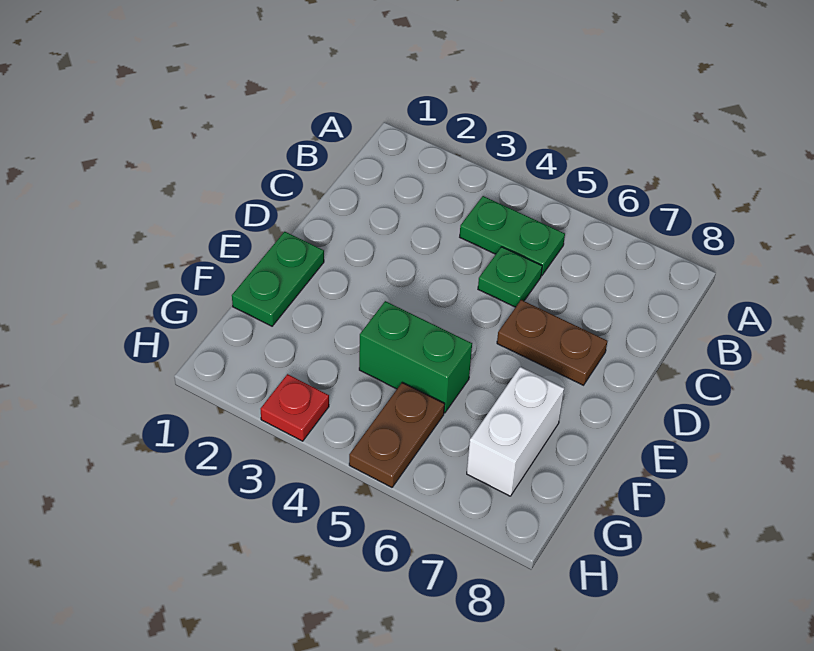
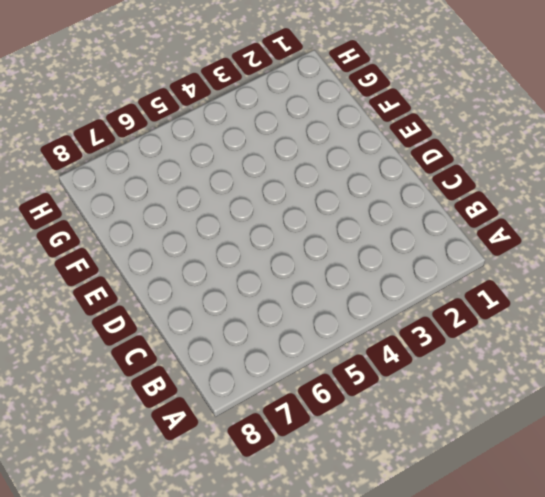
none -> green 1x2 plate [460,196,565,276]
none -> green 1x1 plate [478,247,542,307]

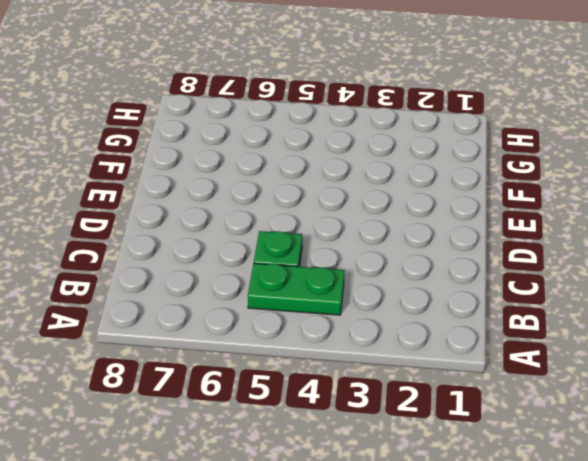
none -> brown 1x2 plate [497,300,607,385]
none -> green 1x2 plate [232,232,324,326]

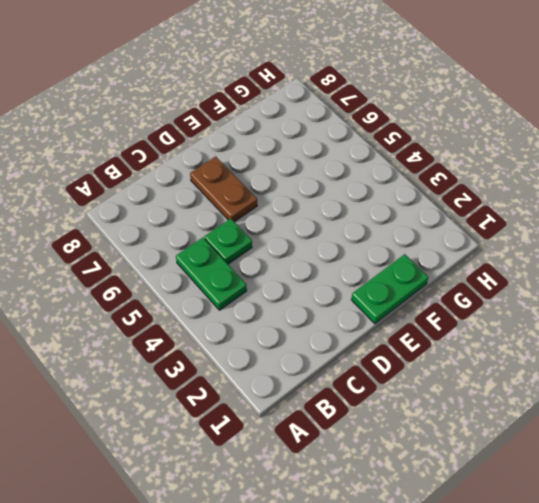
none -> green 1x2 brick [359,301,472,413]
none -> white 1x2 brick [467,367,564,496]

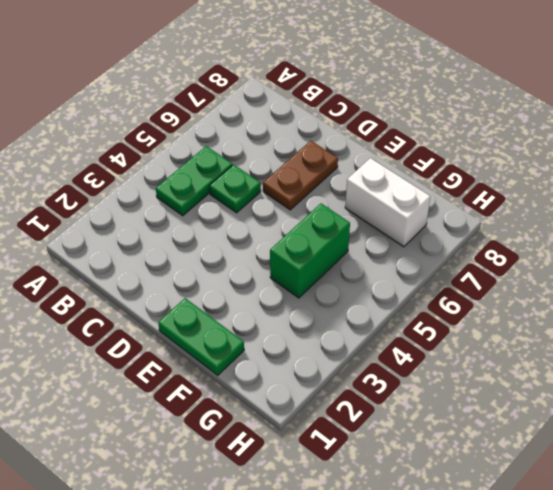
none -> brown 1x2 plate [349,383,445,487]
none -> red 1x1 plate [261,374,329,441]

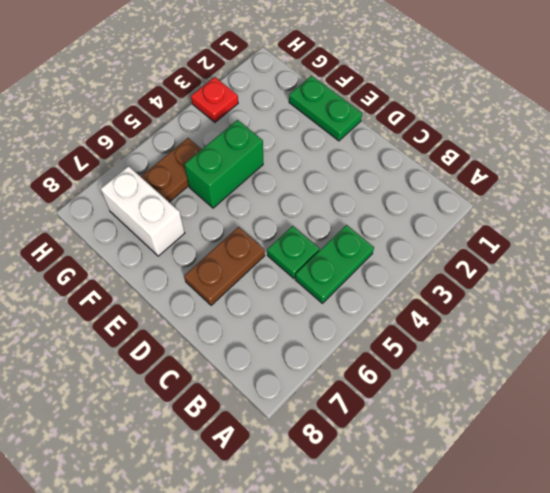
brown 1x2 plate [141,138,202,202] -> brown 1x2 plate turned to [349,383,445,487]

